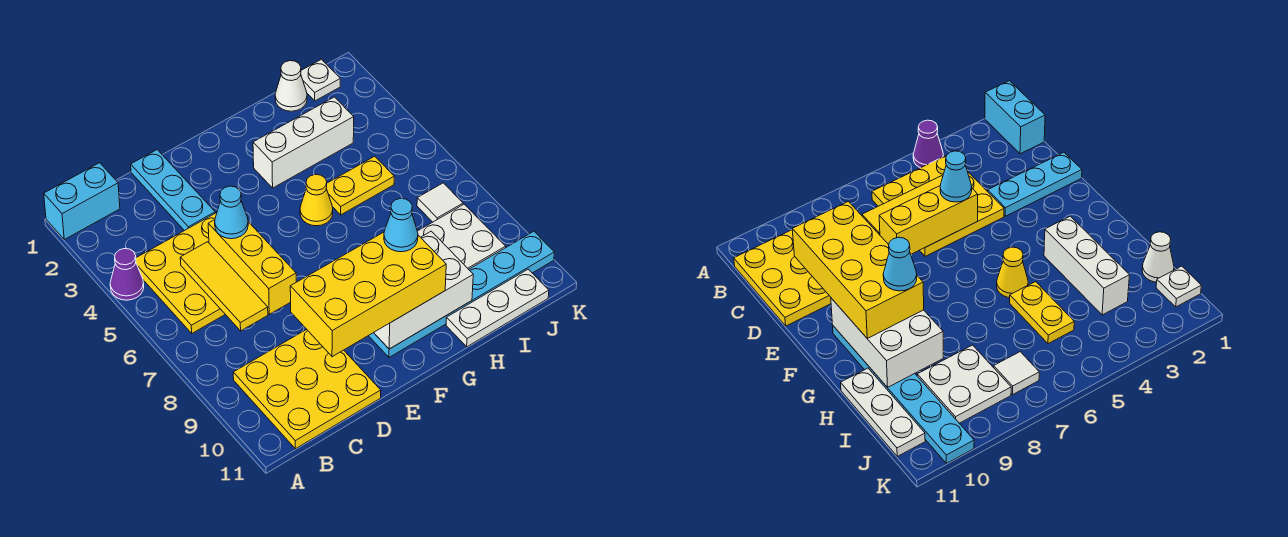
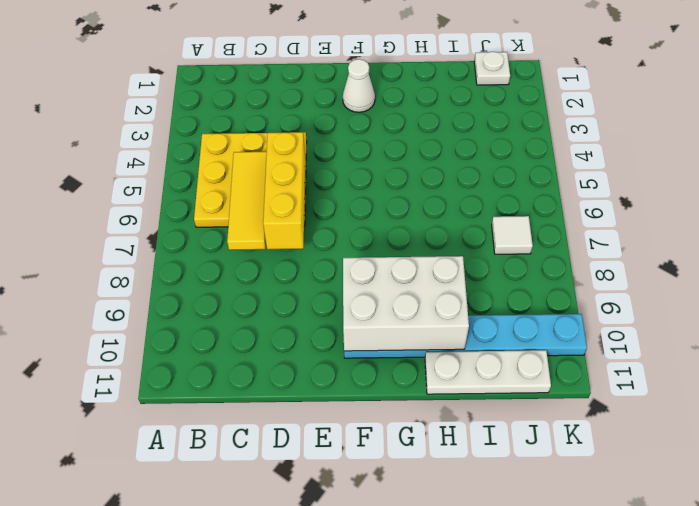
white 1x1 cone [343,59,375,112] -> white 1x1 cone moved to [275,61,307,111]
none -> cyan 1x2 brick [44,163,120,239]
none -> purple 1x1 cone [110,249,144,300]
none -> yellow 3x3 plate [233,329,381,449]

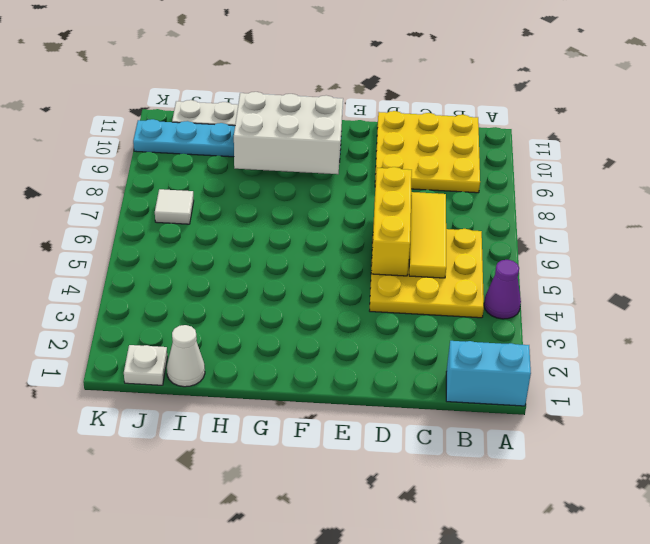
none -> cyan 1x3 plate [131,150,215,231]
none -> white 1x3 brick [253,97,354,188]
none -> yellow 1x1 cone [300,174,333,226]

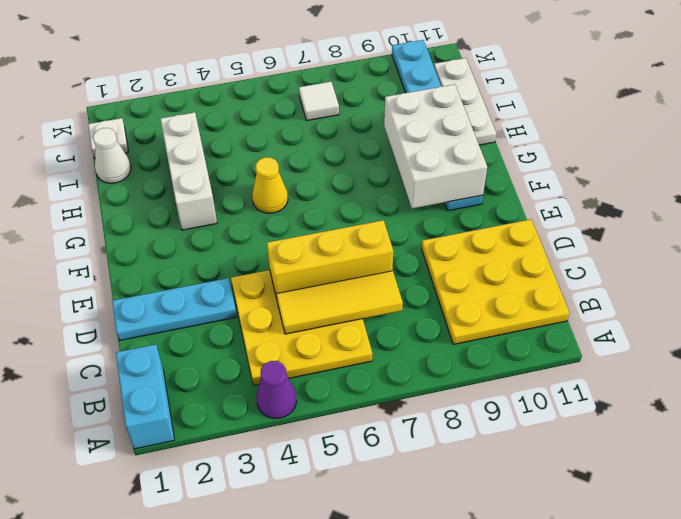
none -> yellow 1x2 plate [326,156,394,215]
none -> white 2x2 plate [417,204,506,269]
none -> cyan 1x1 cone [215,186,248,239]

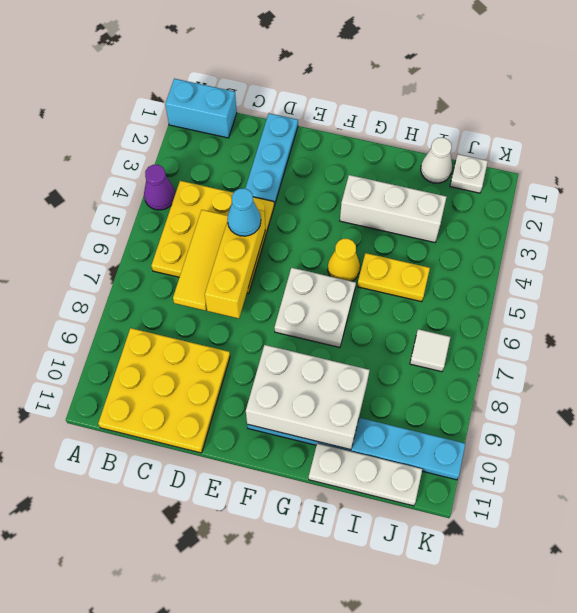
white 2x2 plate [275,268,356,348] -> white 2x2 plate moved to [417,204,506,269]
none -> yellow 2x4 brick [290,232,446,357]
none -> cyan 1x1 cone [384,198,418,252]

